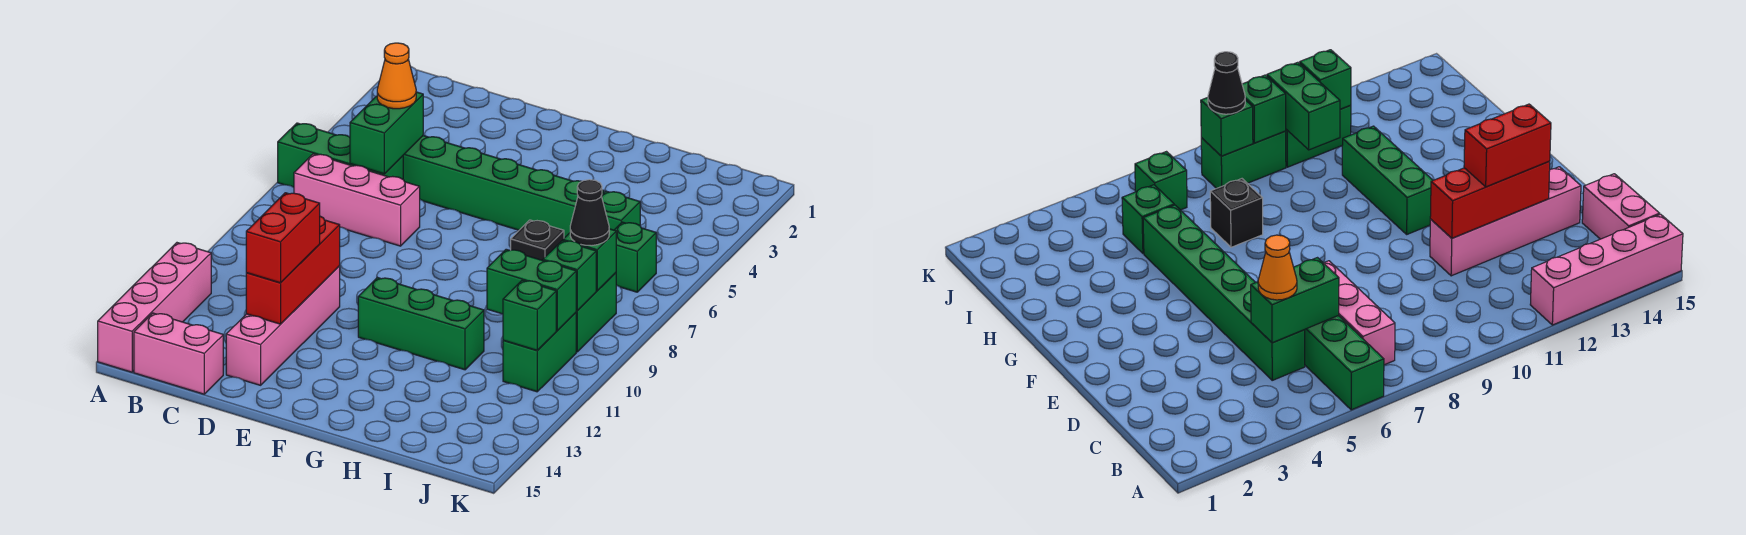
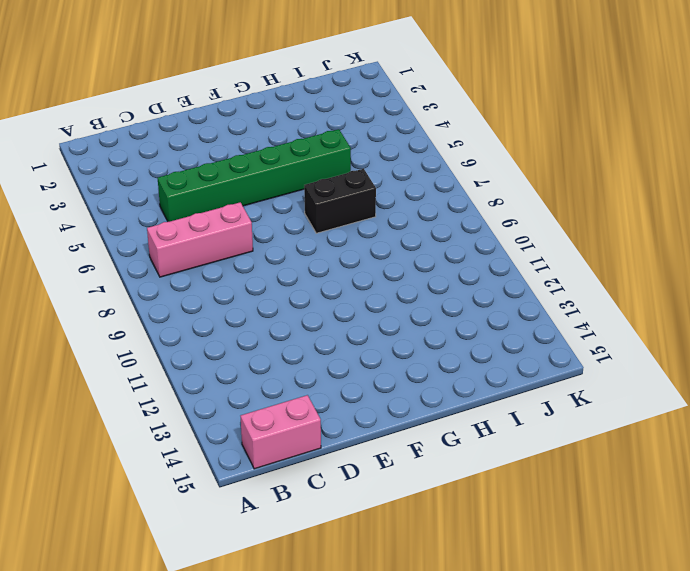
black 1x2 brick [304,169,376,233] -> black 1x1 brick [511,220,564,260]
none -> green 1x3 brick [278,123,403,187]
none -> pink 1x4 brick [98,243,211,372]
none -> pink 1x4 brick [226,266,340,385]

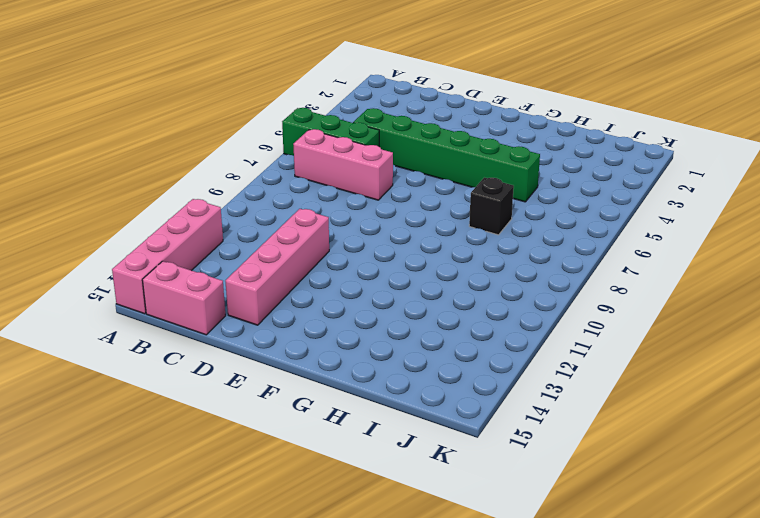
none -> green 1x3 brick [358,277,484,370]
none -> green 1x1 brick [601,191,640,230]
none -> green 1x1 brick [615,222,656,292]

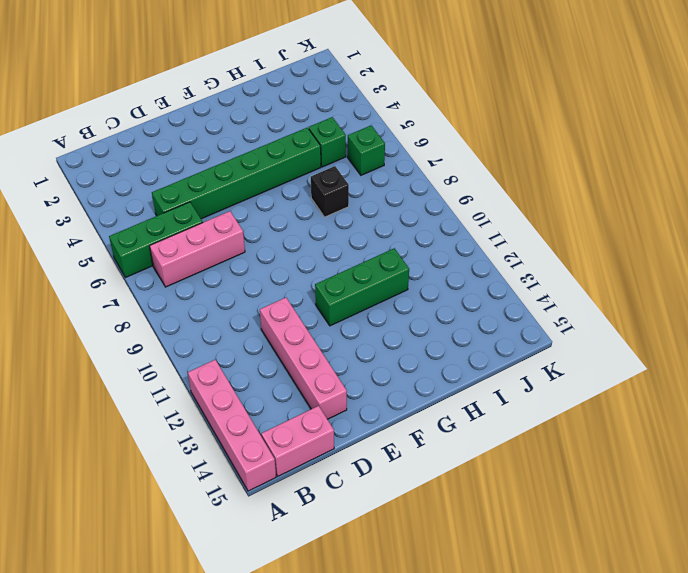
none -> green 1x2 brick [576,273,616,352]
none -> green 1x2 brick [503,313,576,392]
none -> green 1x2 brick [350,92,423,174]

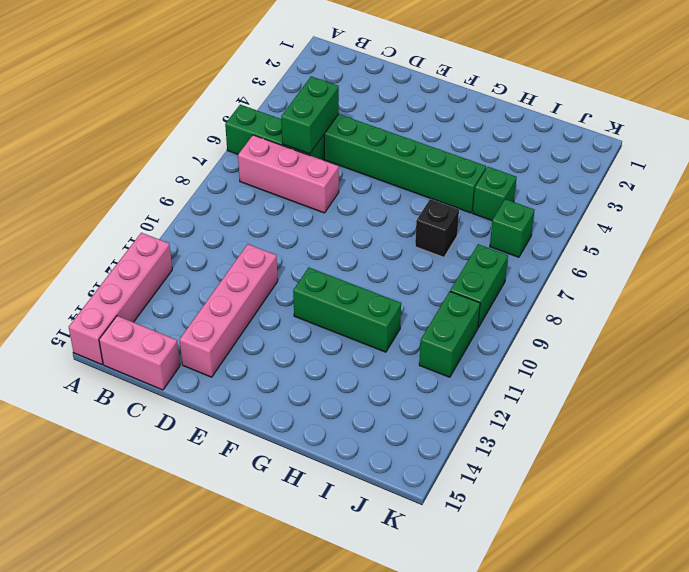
none -> red 1x3 brick [246,216,340,324]
none -> green 1x2 brick [487,249,576,331]
none -> green 1x1 brick [563,229,616,291]

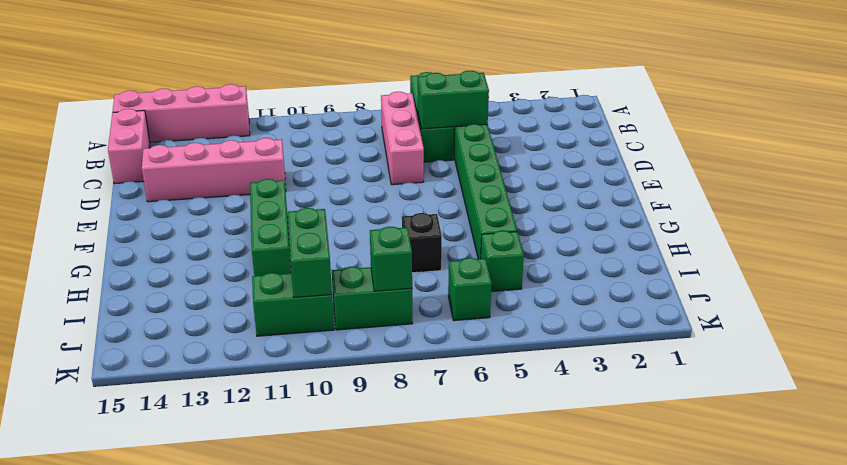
none -> red 1x3 brick [246,216,340,324]
none -> green 1x1 brick [543,241,596,311]
none -> green 1x1 brick [503,280,556,350]

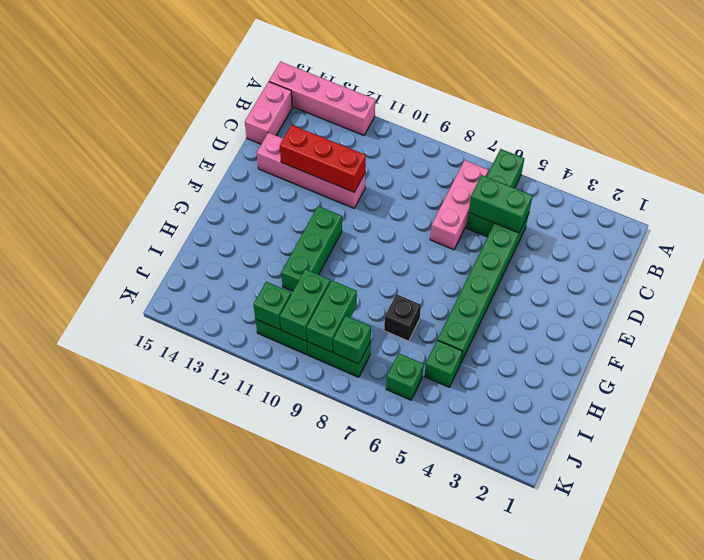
green 1x2 brick [306,280,357,352] -> green 1x1 brick [543,241,596,311]
none -> orange 1x1 cone [377,43,416,109]
none -> red 1x2 brick [246,193,320,283]
none -> black 1x1 cone [570,180,609,246]

